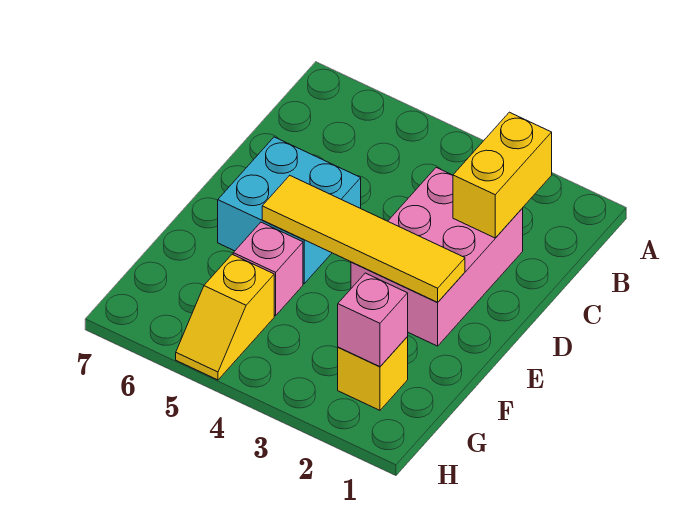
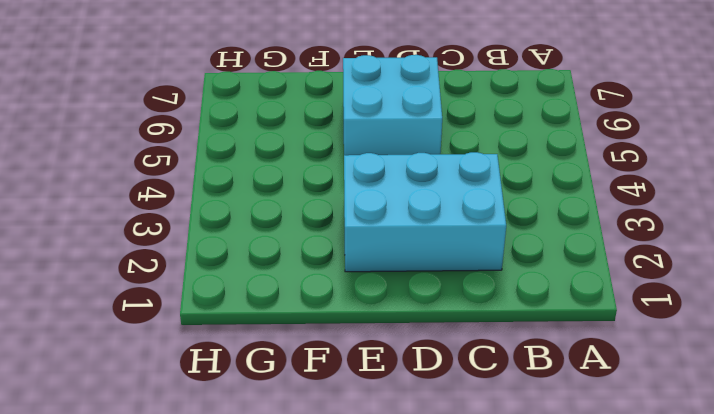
cyan 2x3 brick [344,152,506,272] -> pink 2x3 brick [351,168,523,346]
none -> pink 1x1 brick [233,222,303,316]
none -> yellow 1x1 brick [338,337,408,410]

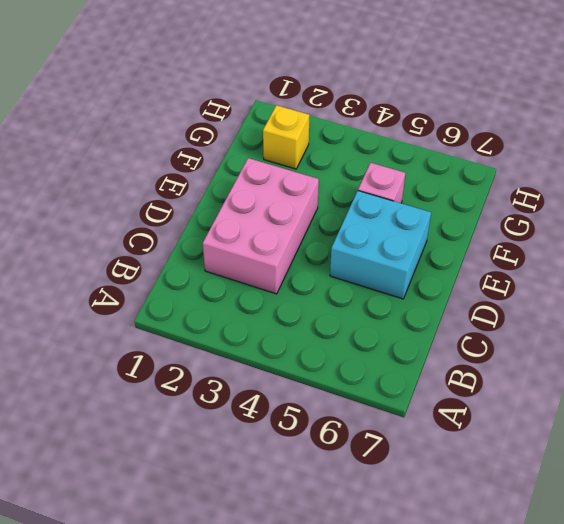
none -> yellow 1x2 slope [176,254,274,380]
none -> yellow 1x2 brick [453,112,552,238]

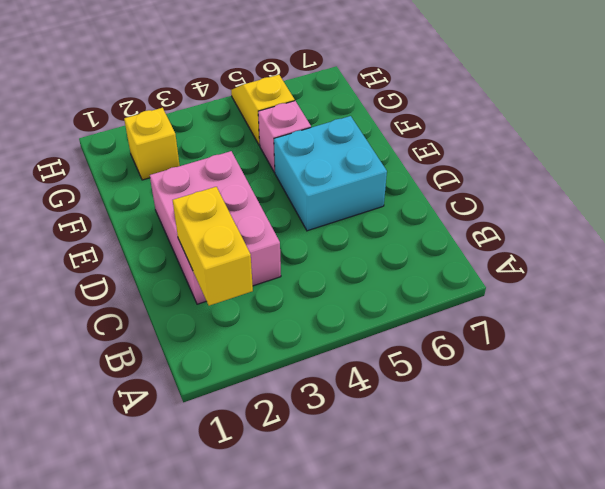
none -> yellow 1x4 tile [262,176,465,302]
none -> pink 1x1 brick [338,273,408,367]

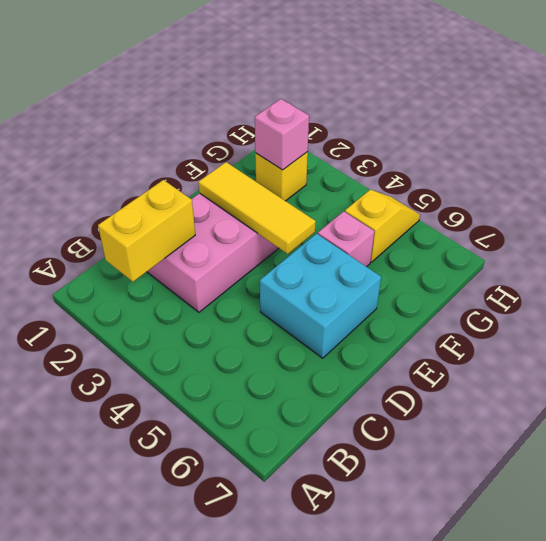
yellow 1x3 tile [198,162,316,254] -> yellow 1x4 tile [262,176,465,302]

